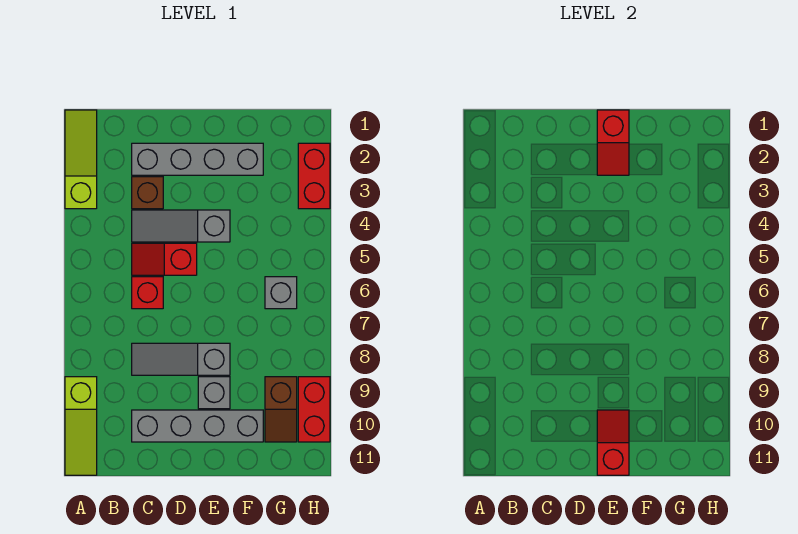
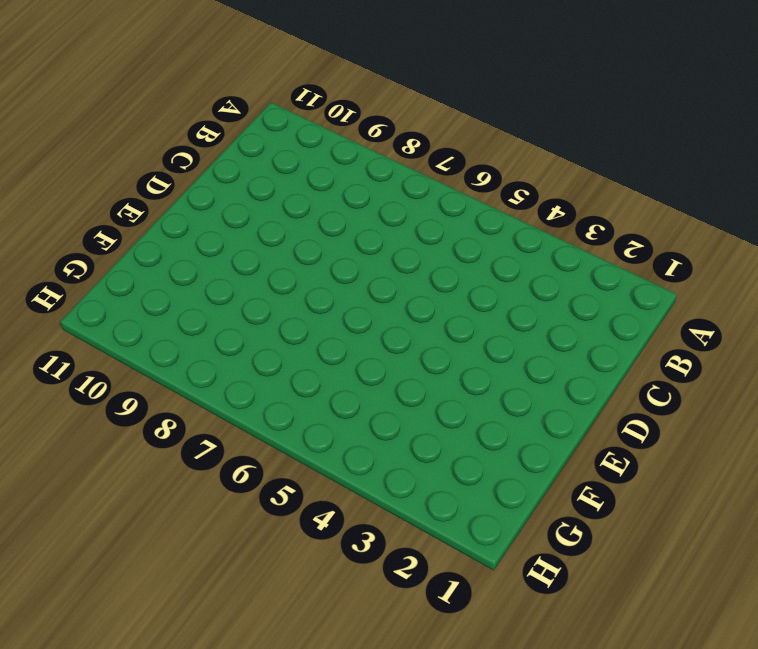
none -> lime 1x3 slope [65,110,97,209]
none -> lime 1x3 slope [65,377,97,475]
none -> grey 1x4 brick [132,143,263,175]

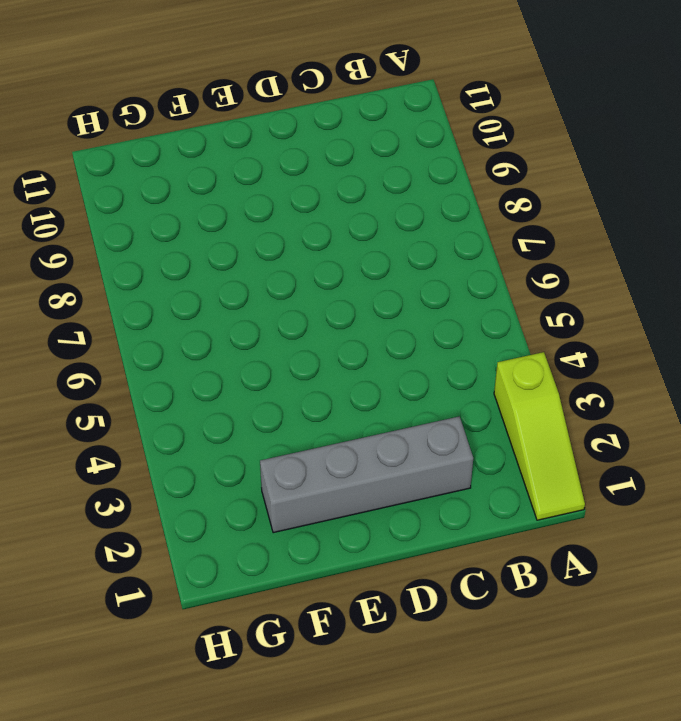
none -> lime 1x3 slope [65,377,97,475]
none -> brown 1x1 brick [132,177,163,209]
none -> grey 1x3 slope [132,210,230,242]

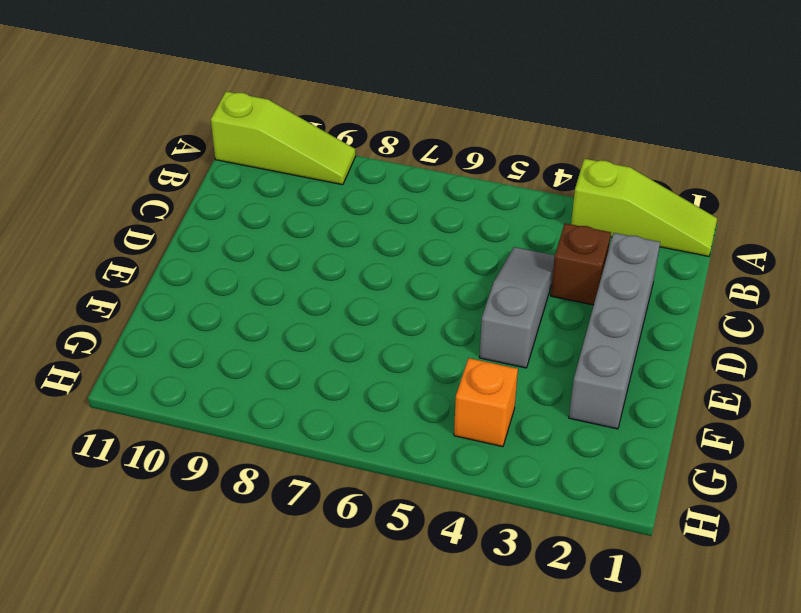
lime 1x3 slope [211,92,356,185] -> lime 1x3 slope turned to [65,377,97,475]
orange 1x1 brick [454,358,518,447] -> none
none -> red 1x2 slope [132,243,197,275]
none -> red 1x1 brick [132,277,163,309]
none -> grey 1x3 slope [132,343,230,375]

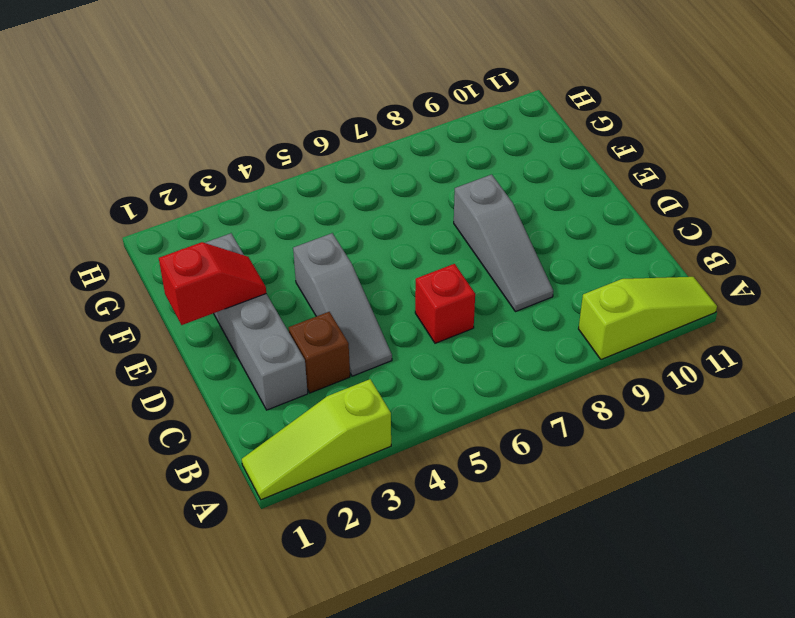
none -> red 1x2 slope [132,243,197,275]
none -> grey 1x4 brick [132,410,263,442]
none -> grey 1x1 brick [198,377,230,409]

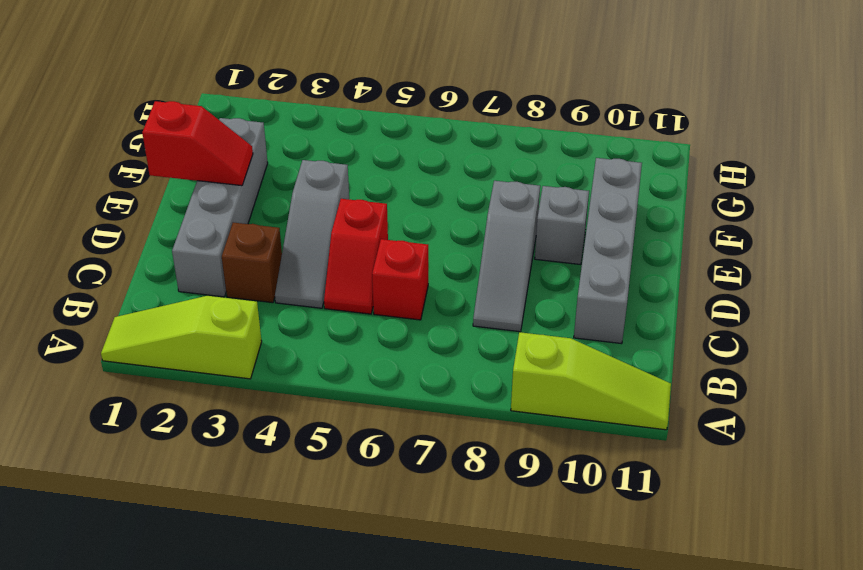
none -> grey 1x1 brick [265,277,297,309]
none -> brown 1x2 slope [265,377,297,442]
none -> red 1x2 brick [298,143,330,209]

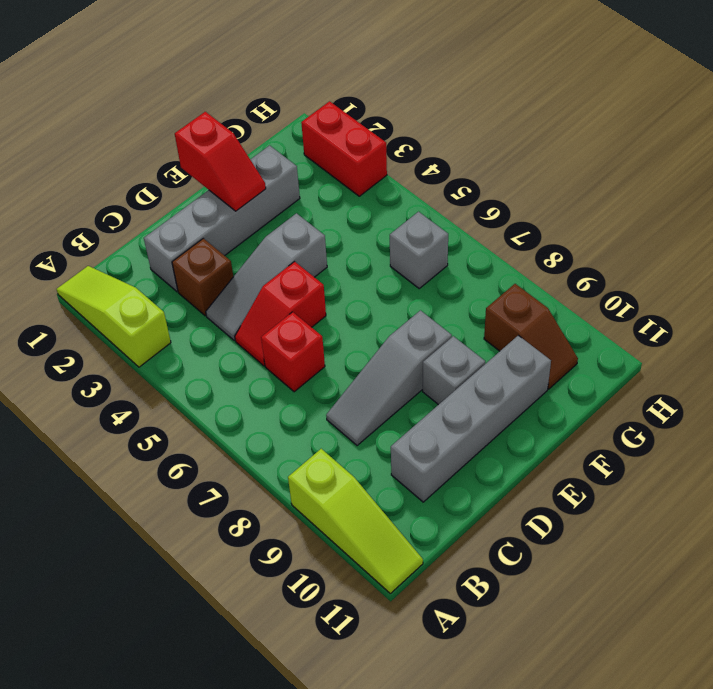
none -> red 1x2 brick [298,377,330,442]
none -> red 1x2 slope [597,410,629,475]

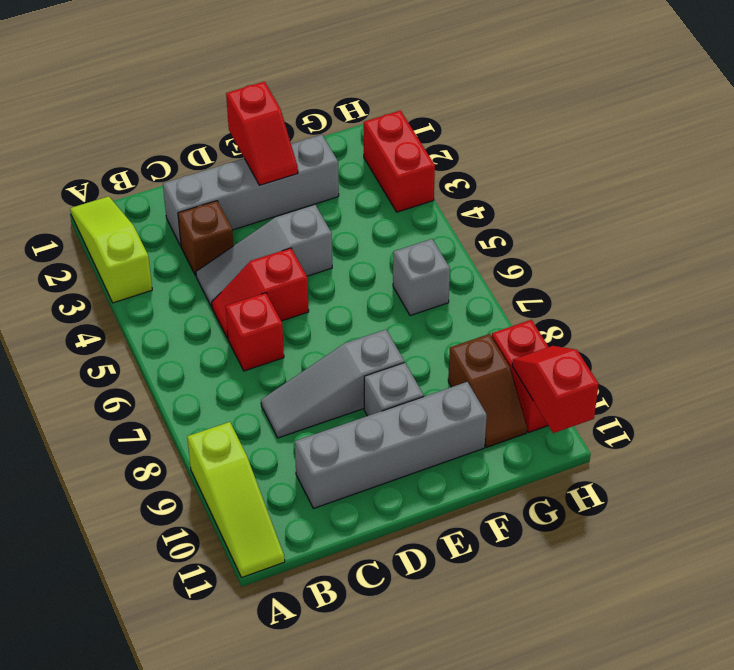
red 1x2 slope [512,346,599,433] -> red 1x2 slope moved to [597,410,629,475]

